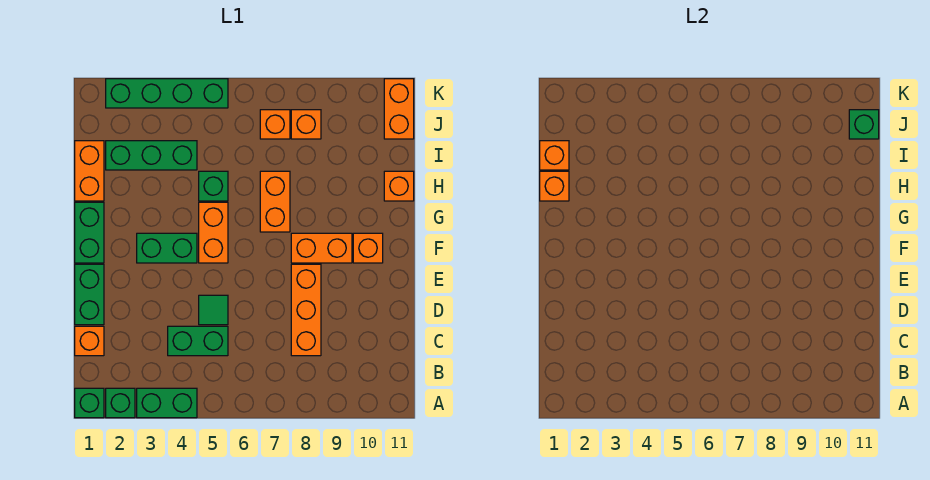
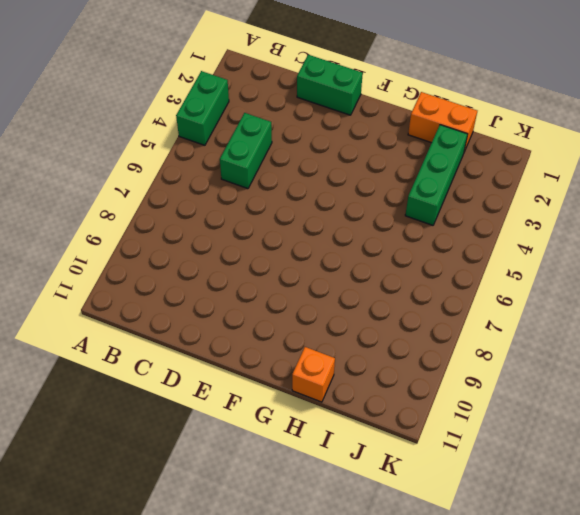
none -> green 1x1 brick [75,388,104,418]
none -> green 1x1 brick [106,388,135,418]
none -> orange 1x1 brick [75,326,104,356]

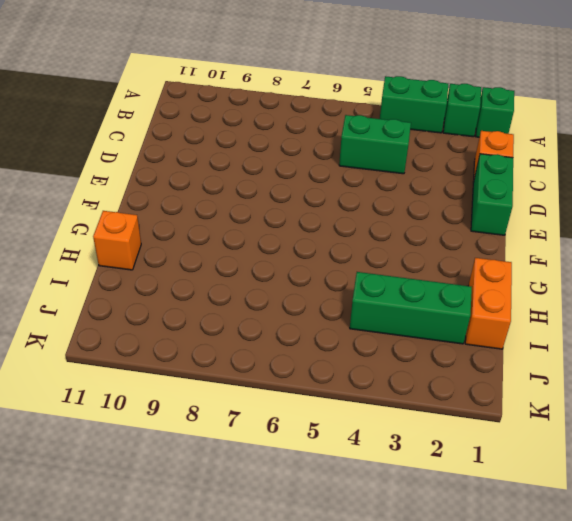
none -> orange 1x3 brick [291,264,321,356]
none -> green 1x1 tile [199,295,228,325]
none -> green 1x2 brick [75,202,104,263]

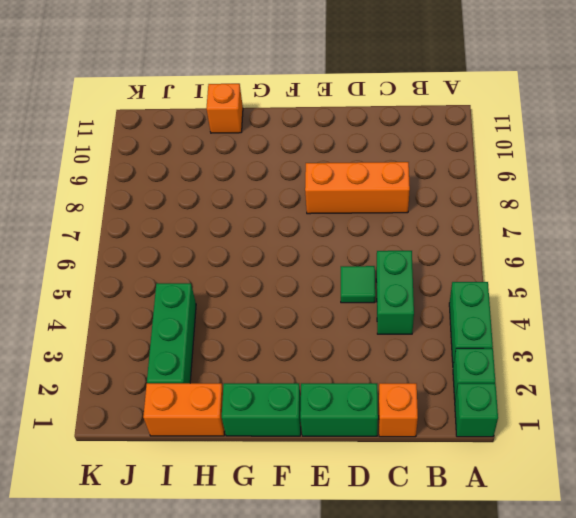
none -> green 1x2 brick [137,233,197,263]
none -> orange 1x2 brick [199,202,228,263]
none -> orange 1x2 brick [291,233,352,263]

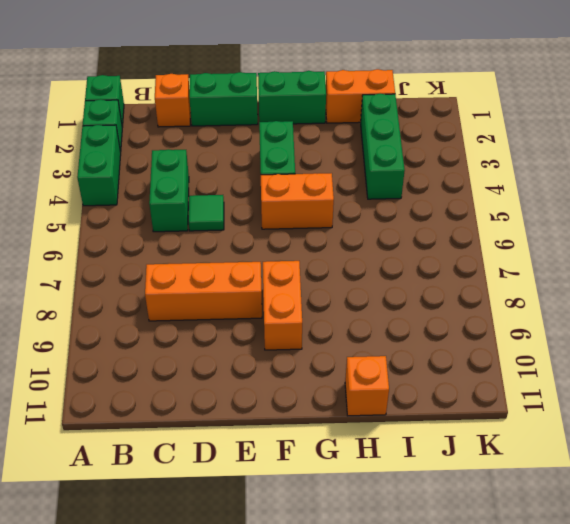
none -> orange 1x1 brick [353,233,383,263]
none -> orange 1x2 brick [260,171,290,232]
none -> green 1x1 brick [199,171,228,201]

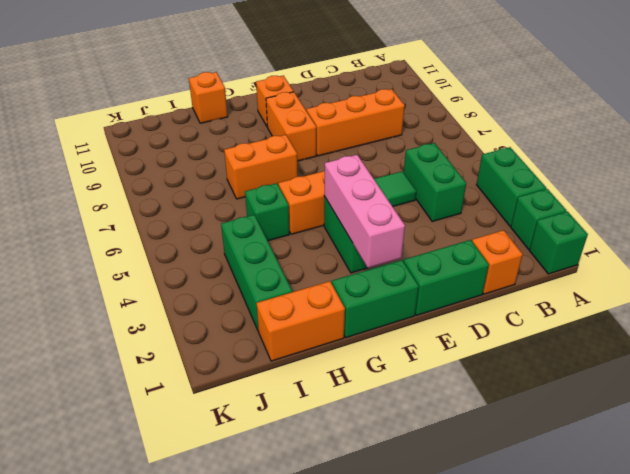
pink 1x3 brick [324,155,405,268] -> none
none -> orange 1x1 brick [260,110,290,139]
none -> orange 1x1 brick [291,110,321,139]
none -> orange 1x2 brick [384,79,414,139]

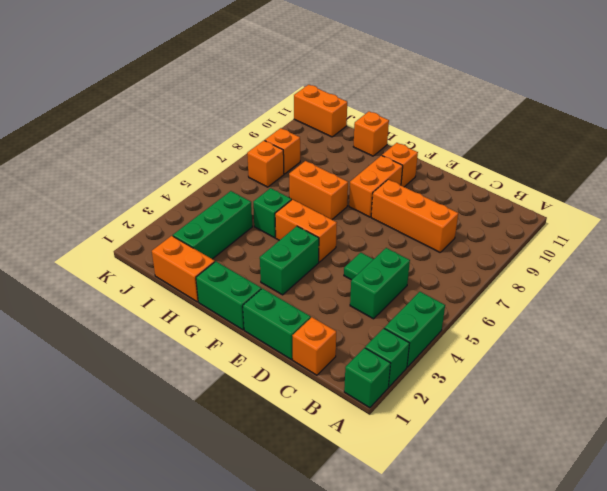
none -> green 1x4 brick [106,79,228,108]
none -> orange 1x1 brick [540,171,569,201]
none -> orange 1x1 brick [540,141,569,170]

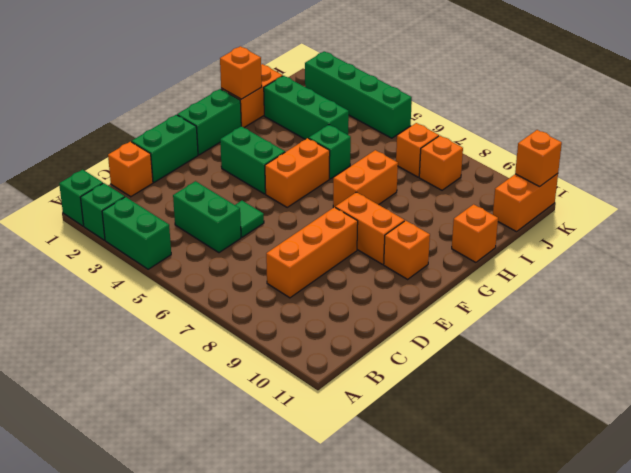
orange 1x1 brick [515,130,562,187] -> orange 1x1 brick moved to [540,141,569,170]
none -> green 1x1 brick [849,110,879,139]

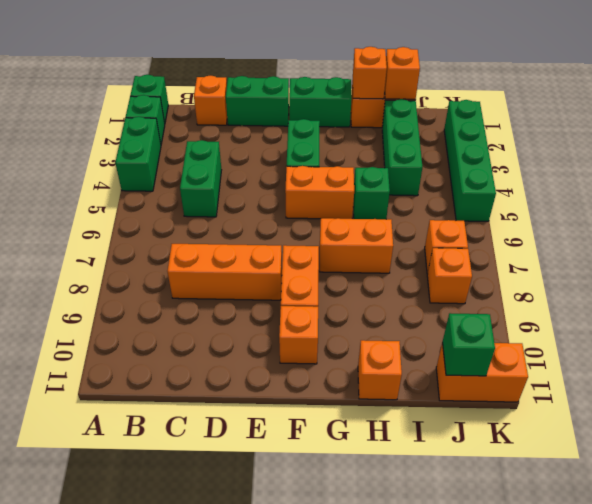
none -> green 1x1 tile [199,295,228,325]

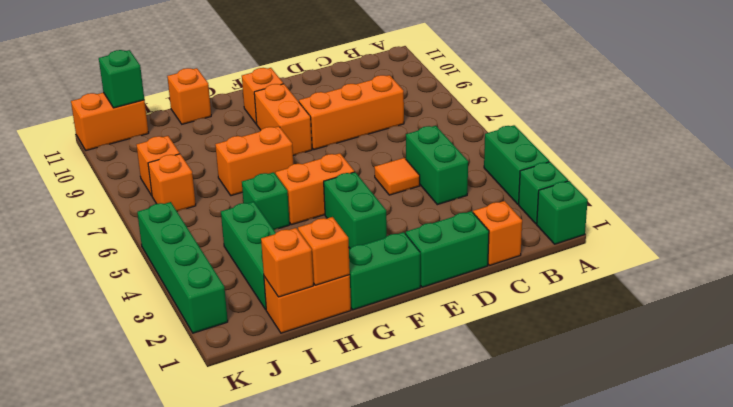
orange 1x1 tile [374,158,420,195] -> green 1x1 tile [199,295,228,325]

